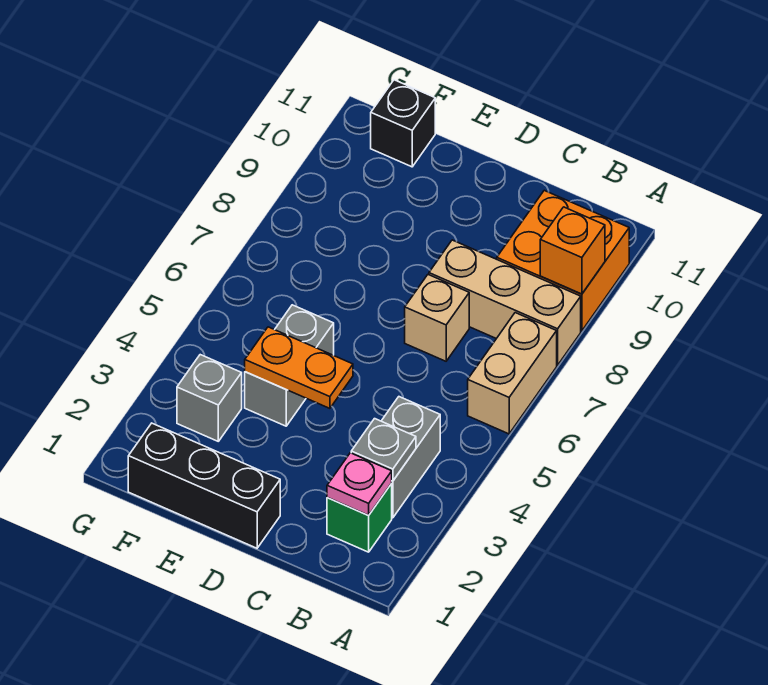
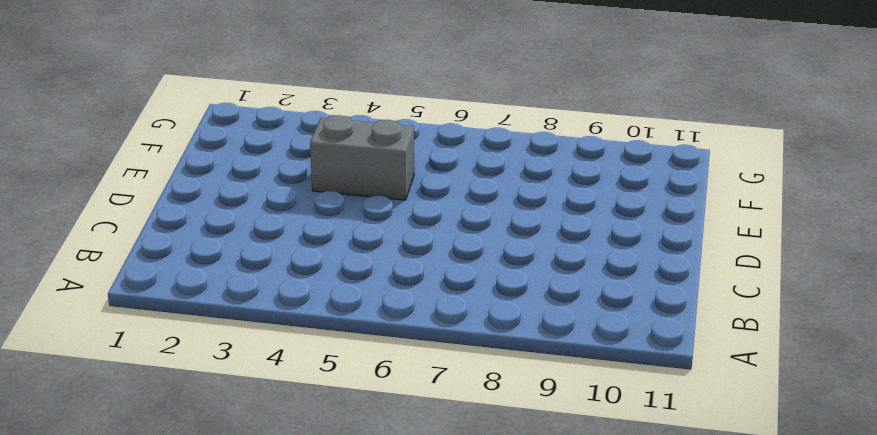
none -> tan 1x2 brick [468,313,557,434]
none -> tan 1x3 brick [429,240,581,365]
none -> orange 2x2 brick [497,190,629,331]

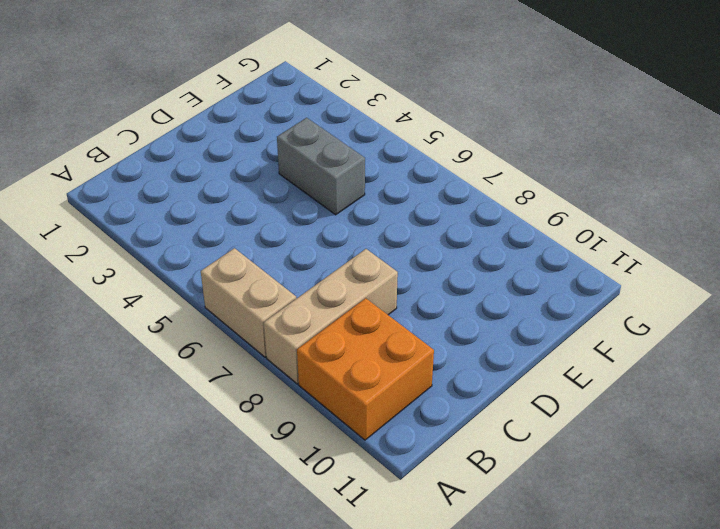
none -> green 1x1 brick [327,484,392,552]
none -> grey 1x2 brick [382,397,440,518]
none -> tan 1x1 brick [405,275,469,361]

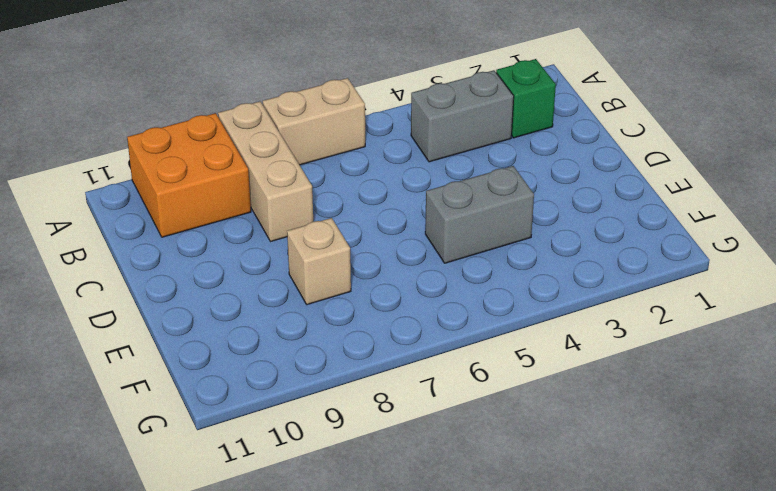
tan 1x1 brick [287,218,351,305] -> tan 1x1 brick moved to [405,275,469,361]
none -> black 1x3 brick [128,423,280,548]
none -> grey 1x1 brick [177,355,242,441]
none -> black 1x1 brick [371,80,435,167]

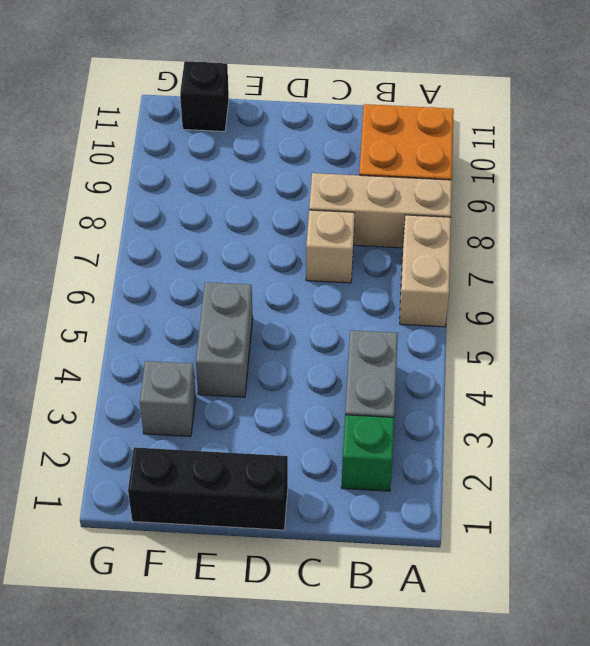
none -> orange 1x1 brick [540,207,605,294]
none -> pink 1x1 plate [327,453,392,515]
none -> grey 1x1 plate [351,419,416,481]

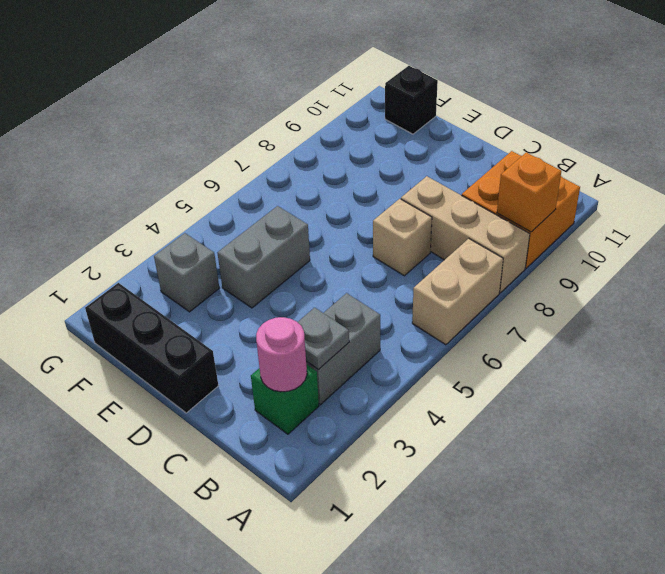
pink 1x1 round brick [256,317,307,392] -> pink 1x1 plate [327,453,392,515]
none -> orange 1x2 plate [245,327,353,408]

